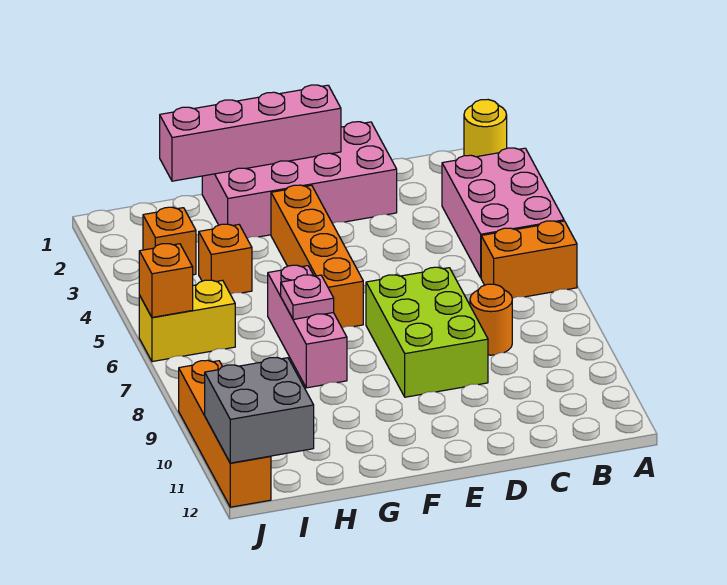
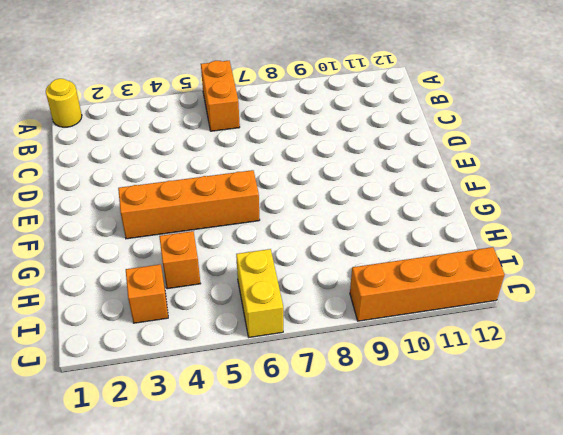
none -> pink 2x3 brick [442,148,564,277]
none -> orange 1x1 round brick [470,284,512,355]
none -> pink 2x4 brick [202,122,397,238]

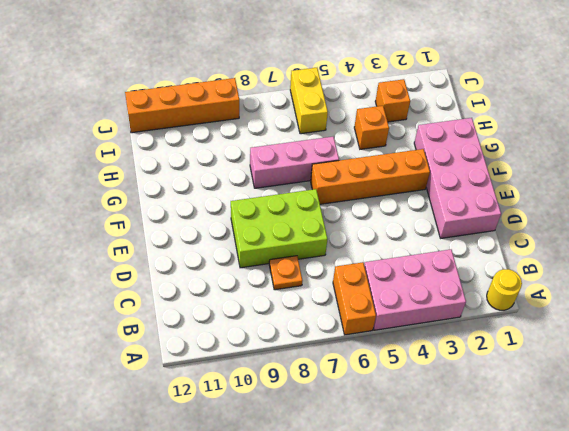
orange 1x1 plate [269,256,302,290] -> orange 1x1 round brick [470,284,512,355]
none -> pink 1x4 brick [160,85,341,181]
none -> pink 1x1 plate [281,275,334,319]
none -> grey 2x2 brick [205,357,314,463]

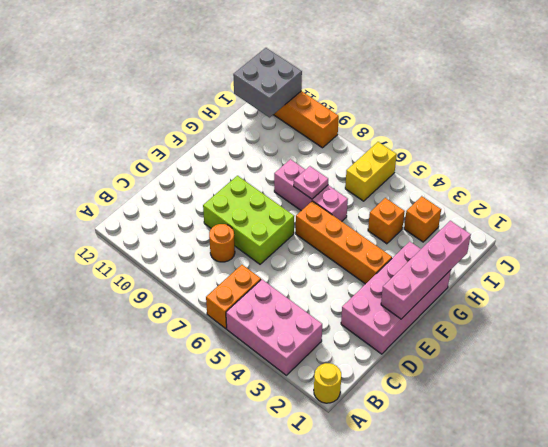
none -> orange 1x1 brick [139,244,193,317]

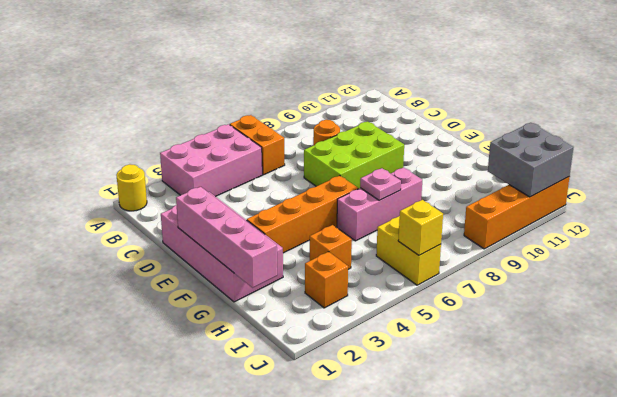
yellow 1x1 brick [398,200,443,255] -> orange 1x1 brick [139,244,193,317]

